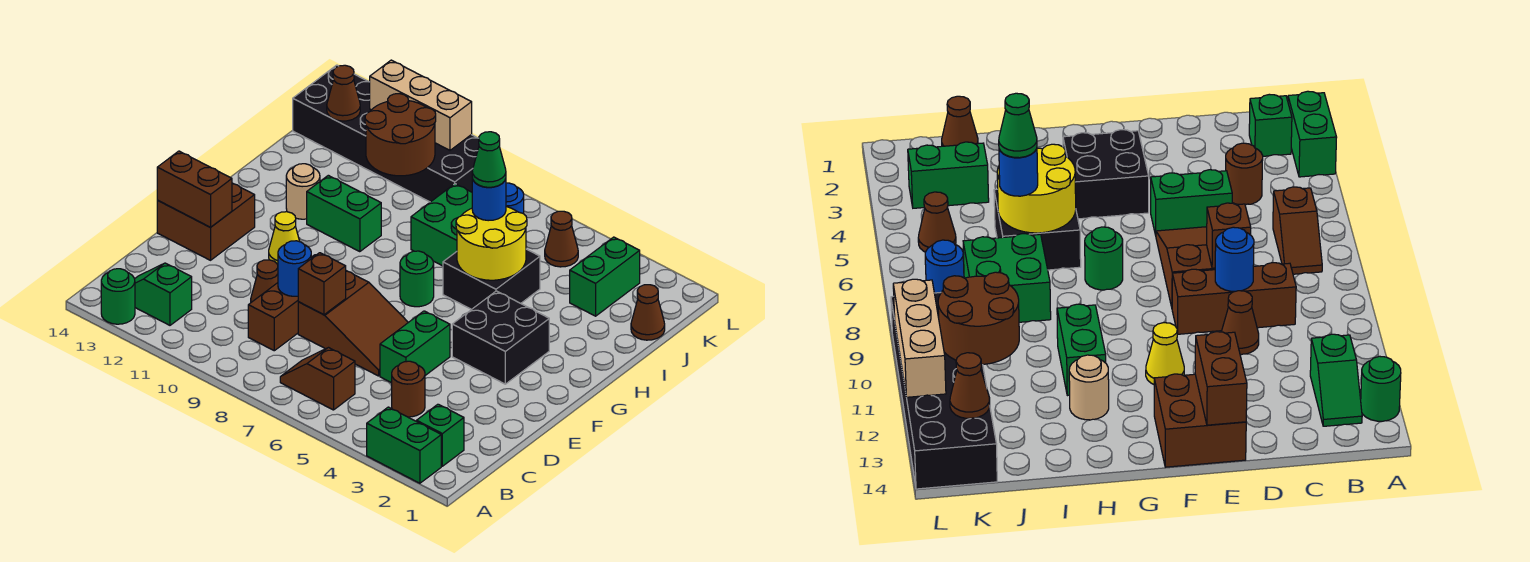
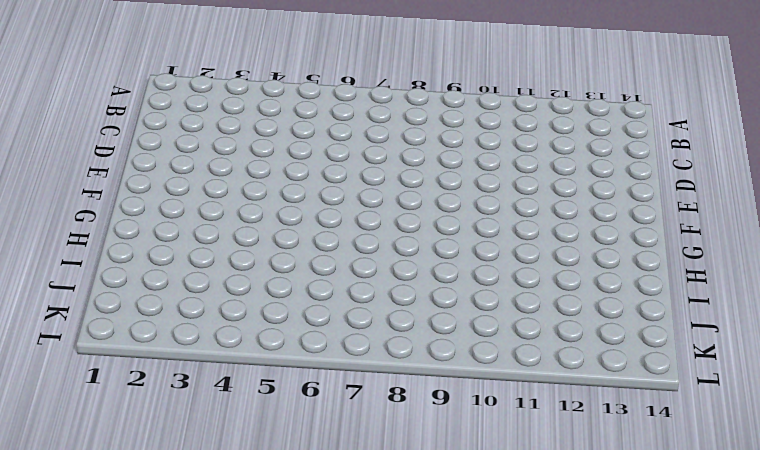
none -> green 1x2 brick [367,407,441,483]
none -> green 1x1 round brick [101,269,135,324]
none -> green 1x1 brick [417,404,464,466]
none -> brown 1x2 slope [280,348,355,410]

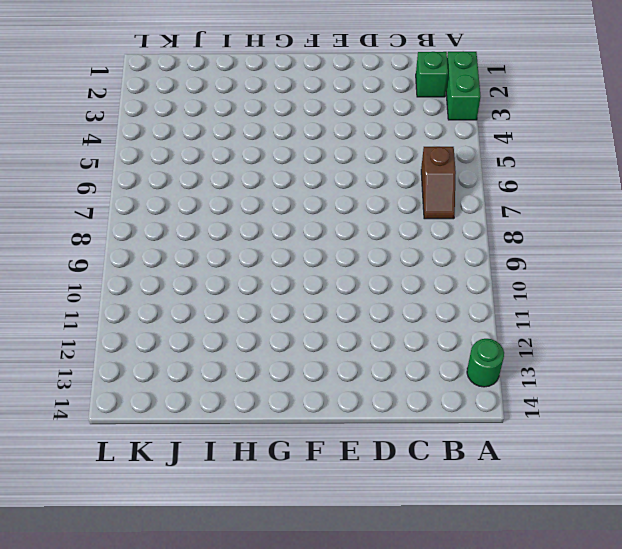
none -> green 1x2 slope [135,263,192,325]
none -> brown 1x1 round brick [392,361,425,417]
none -> brown 1x3 brick [248,255,316,351]
none -> green 1x2 brick [380,311,450,383]

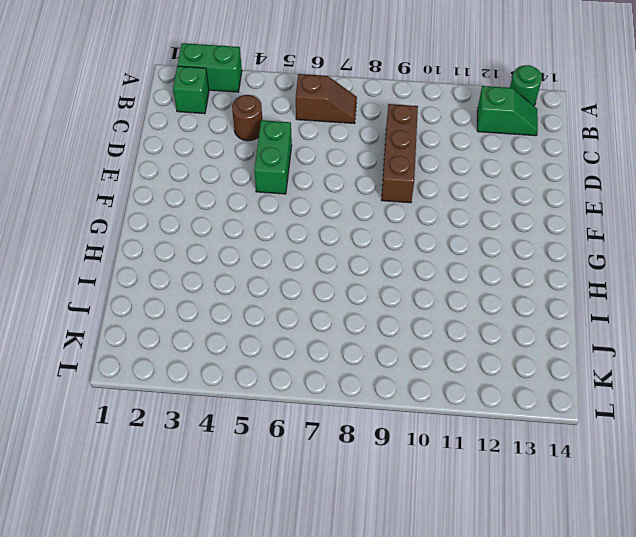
none -> brown 2x3 slope [298,271,408,376]
none -> brown 1x1 cone [251,260,278,302]
none -> brown 2x2 brick [157,183,255,260]
none -> black 2x2 brick [452,291,549,384]

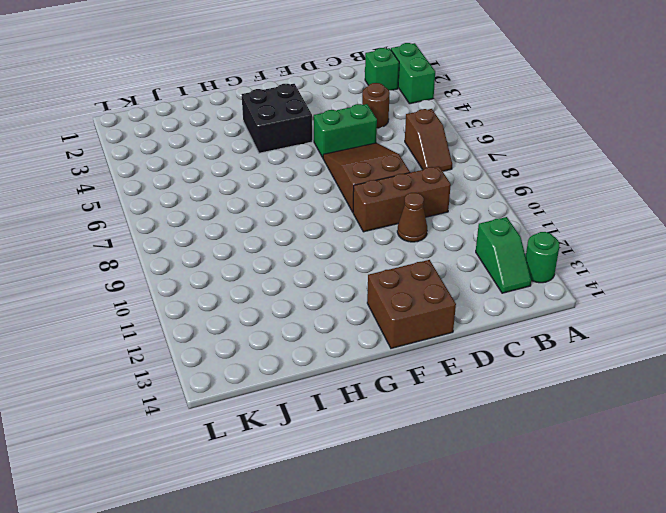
none -> yellow 1x1 cone [269,212,300,265]
none -> green 1x1 round brick [400,251,434,307]
none -> black 2x2 brick [443,249,540,310]
none -> green 1x2 brick [307,175,381,252]

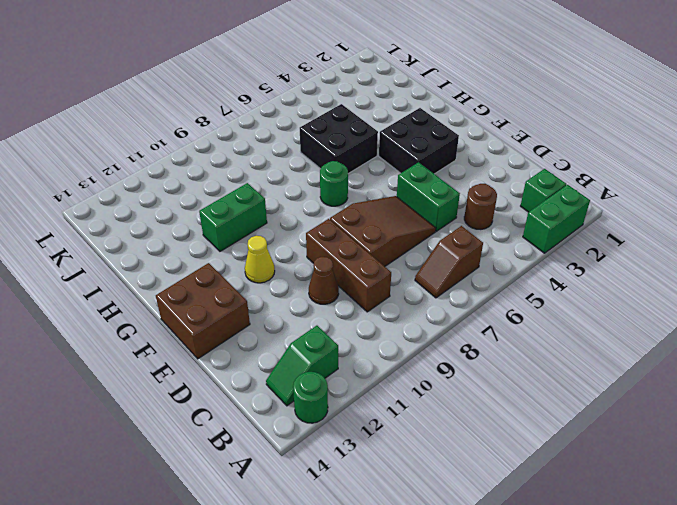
none -> tan 1x1 round brick [286,164,320,219]
none -> green 2x2 brick [411,184,472,266]
none -> brown 1x1 cone [631,285,665,340]
none -> green 1x2 brick [570,237,640,316]

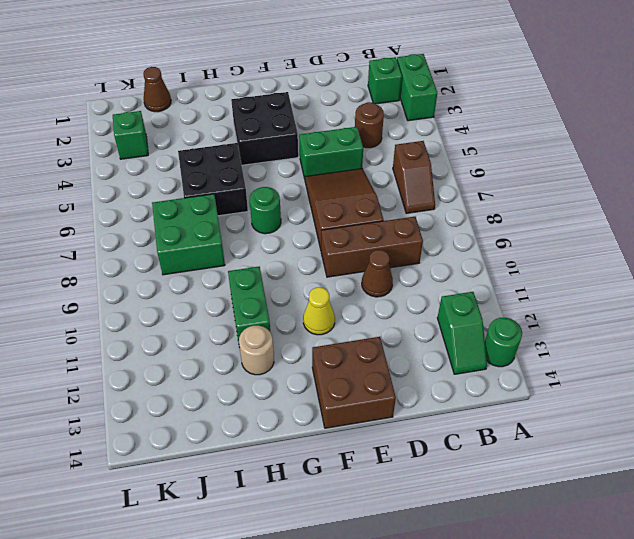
green 1x1 brick [113,111,148,159] -> green 1x2 brick [570,237,640,316]
none -> brown 1x1 cone [545,211,578,267]
none -> blue 1x1 round brick [506,183,524,214]
none -> black 2x6 brick [293,65,479,202]
none -> brown 1x1 brick [298,253,346,315]

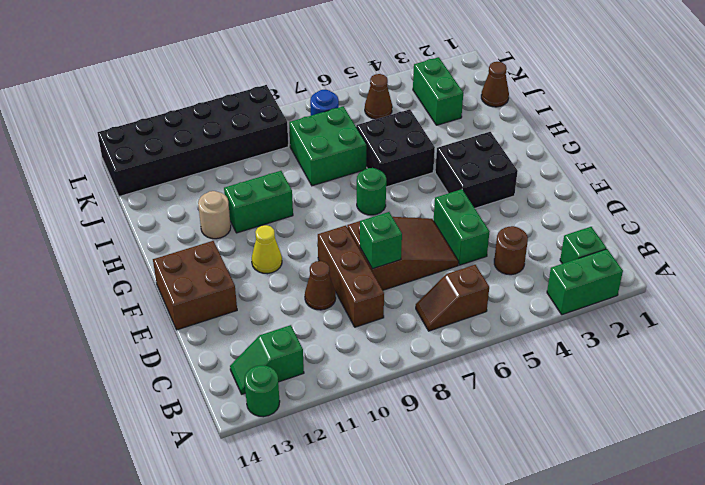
green 1x1 brick [360,212,402,269] -> brown 1x1 brick [298,253,346,315]
none -> blue 1x1 round brick [278,241,311,296]
none -> brown 1x2 brick [157,151,232,227]
none -> yellow 2x2 round brick [456,207,527,280]
none -> brown 2x2 round brick [365,94,436,176]

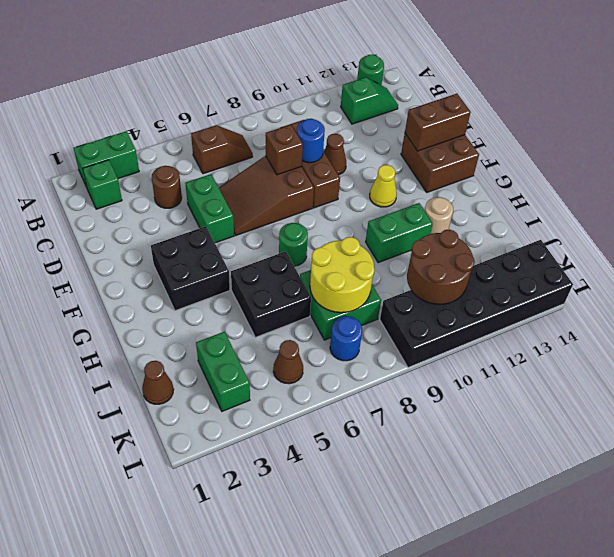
yellow 2x2 round brick [310,237,375,313] -> yellow 2x2 round brick moved to [456,207,527,280]
none -> brown 1x1 cone [327,65,360,121]
none -> tan 1x3 brick [370,60,472,150]
none -> blue 1x1 round brick [472,178,506,221]
none -> green 1x1 cone [472,132,506,187]

